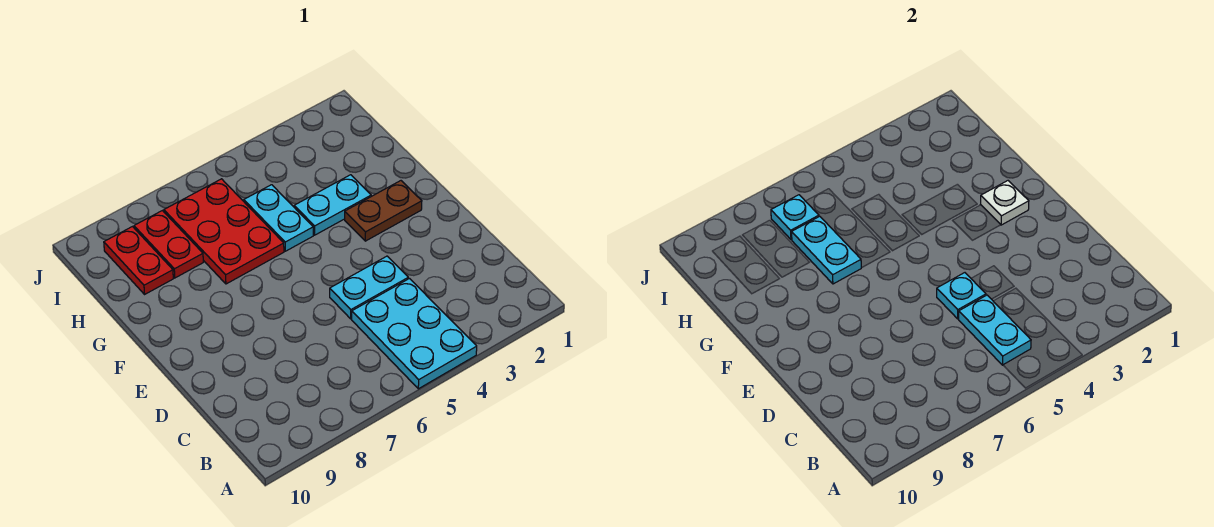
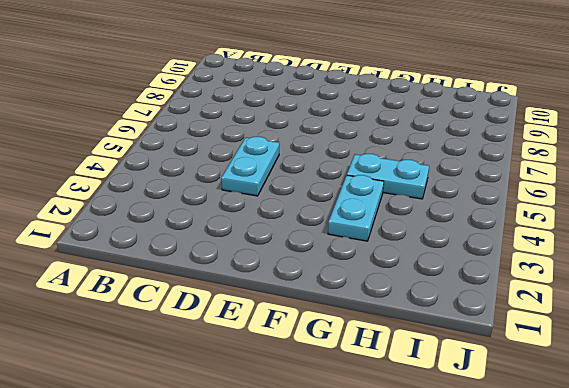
none -> cyan 2x3 plate [352,279,477,389]
none -> brown 1x2 plate [345,181,422,241]
none -> red 2x3 plate [164,179,284,284]

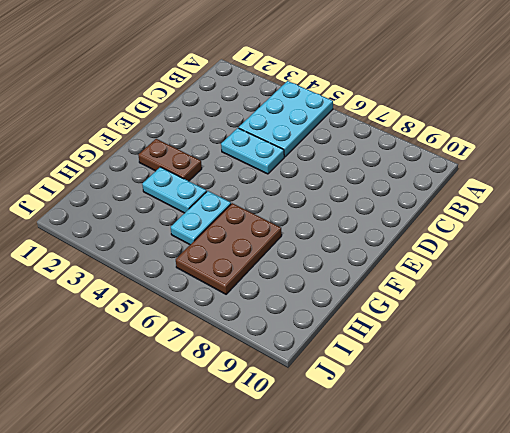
brown 2x3 plate [176,203,282,294] -> red 2x3 plate [164,179,284,284]
none -> red 1x2 plate [134,211,203,278]
none -> red 1x2 plate [104,227,173,294]
none -> cyan 1x2 plate [959,295,1031,365]

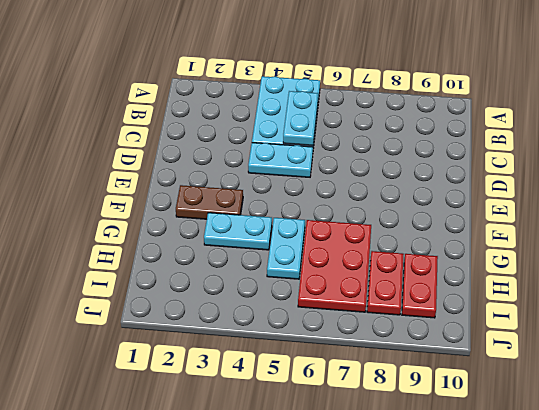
none -> cyan 1x1 plate [937,273,986,319]
none -> white 1x1 plate [981,181,1029,225]
none -> cyan 1x2 plate [792,216,861,284]

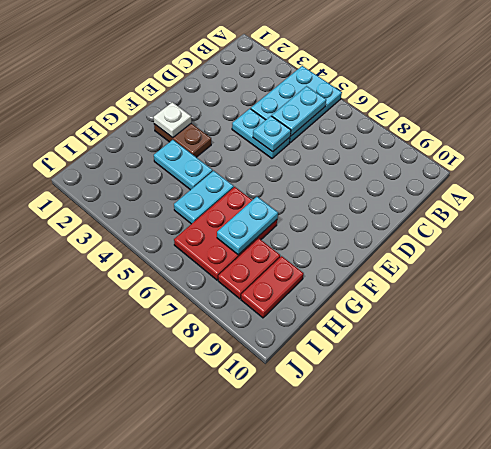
none -> cyan 1x1 plate [771,195,819,240]

